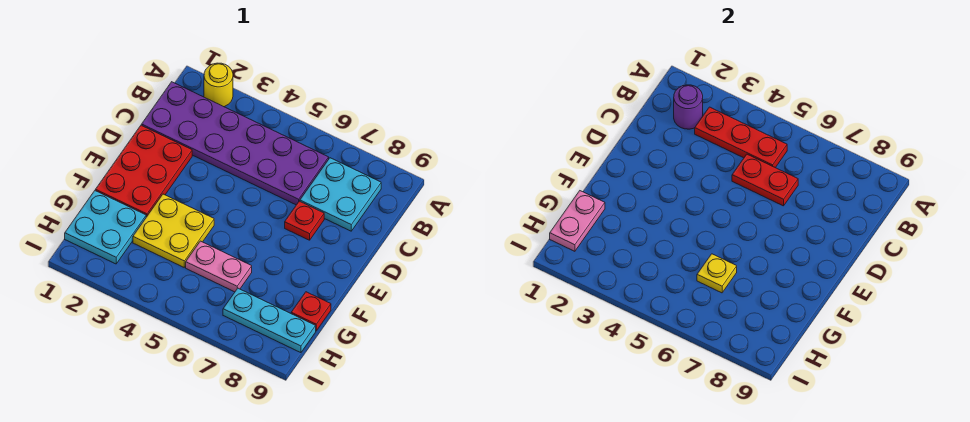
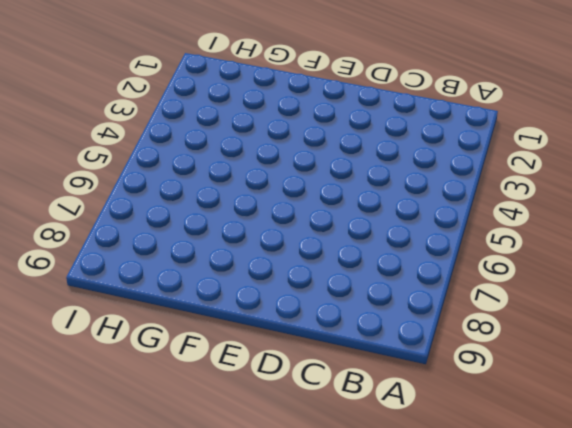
none -> yellow 1x1 round brick [204,63,233,107]
none -> purple 2x6 plate [142,82,329,205]
none -> cyan 2x2 plate [300,158,381,231]

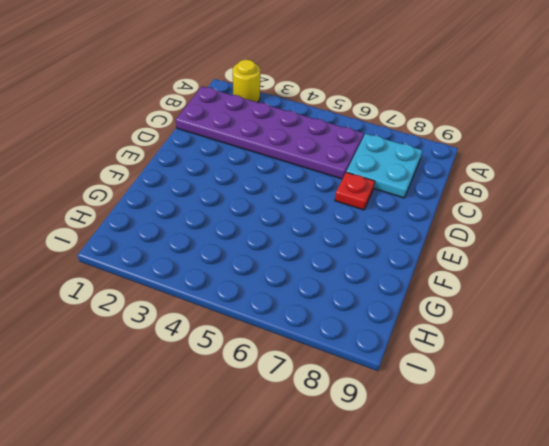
none -> red 2x3 plate [95,125,192,217]
none -> yellow 2x2 plate [133,194,214,267]
none -> cyan 2x2 plate [65,191,146,264]

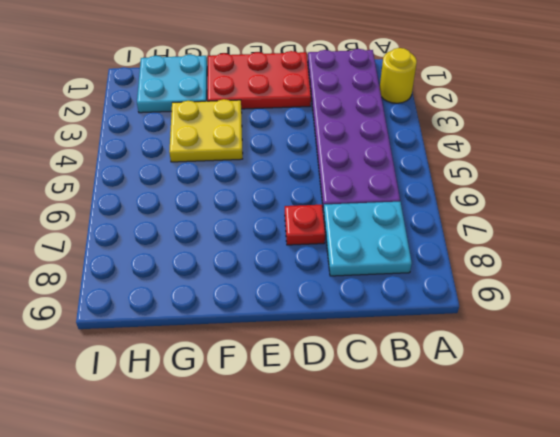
none -> pink 1x2 plate [186,241,252,292]
none -> red 1x1 plate [291,292,331,331]
none -> cyan 1x3 plate [223,288,316,353]

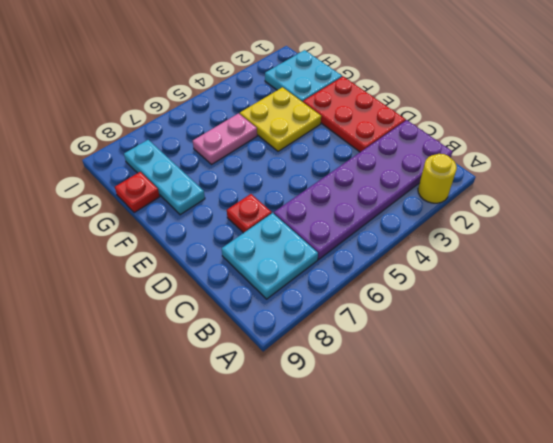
cyan 1x3 plate [124,140,205,215] -> cyan 1x3 plate turned to [223,288,316,353]
none -> purple 1x1 round brick [674,85,703,129]
none -> red 1x3 plate [695,107,787,168]
none -> red 1x2 plate [732,154,798,206]

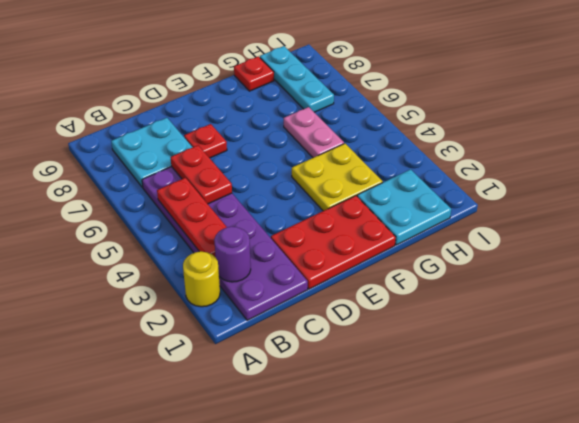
none -> pink 1x2 plate [550,191,605,251]
none -> yellow 1x1 plate [697,254,737,293]

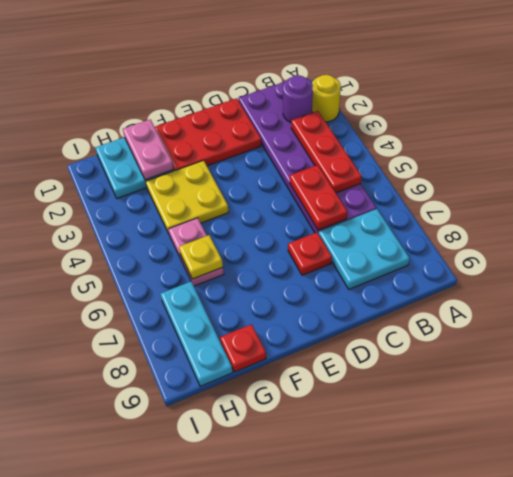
pink 1x2 plate [123,119,173,180] -> pink 1x2 plate turned to [550,191,605,251]

